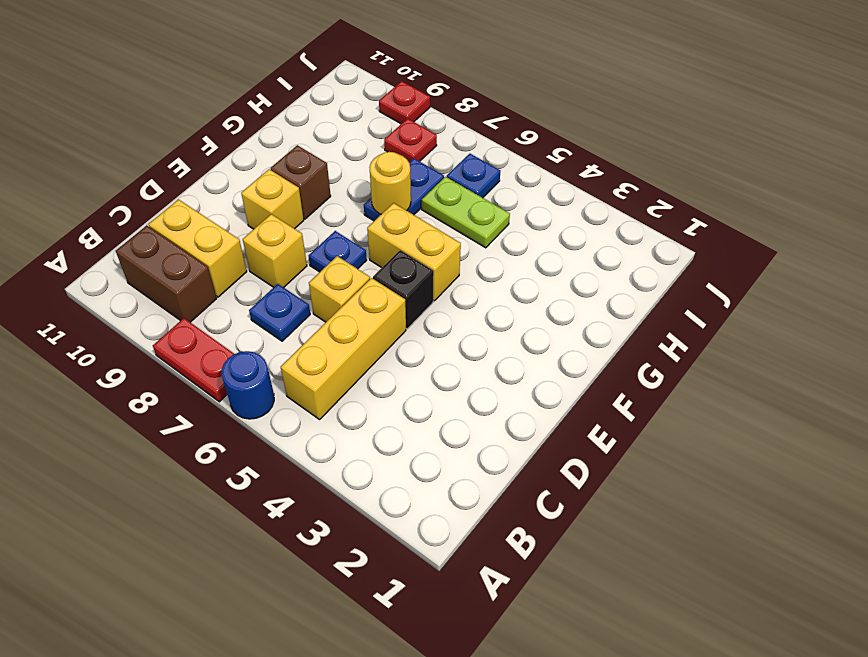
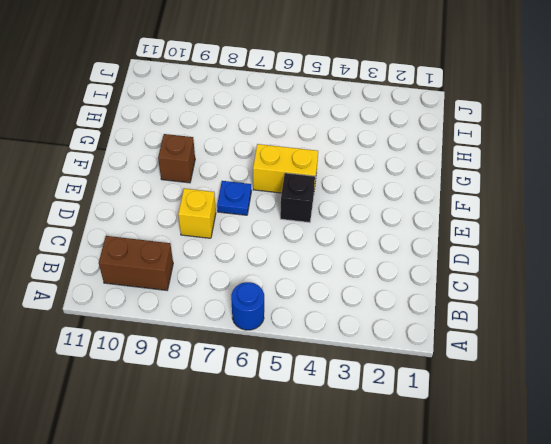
none -> red 1x2 plate [153,318,234,402]
none -> yellow 1x3 brick [281,278,406,419]
none -> blue 1x1 plate [249,284,310,341]

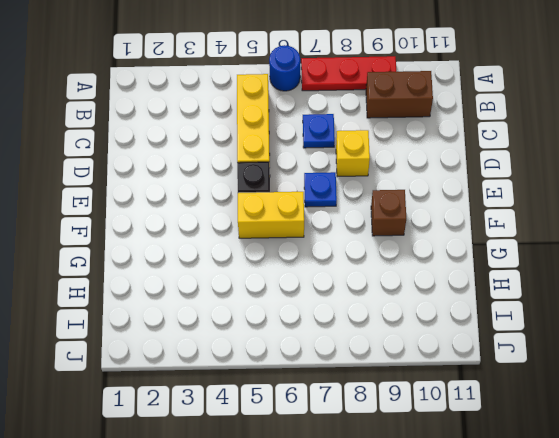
red 1x3 plate [301,56,396,91] -> red 1x2 plate [153,318,234,402]
none -> yellow 1x2 brick [148,200,247,297]
none -> yellow 1x1 brick [309,256,370,322]
none -> yellow 1x1 brick [241,169,304,229]

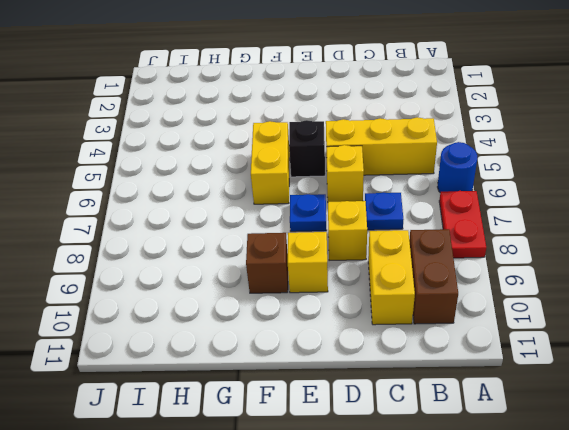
none -> blue 1x2 plate [364,159,444,221]
none -> lime 1x2 plate [422,177,510,248]
none -> blue 1x1 plate [447,154,500,198]

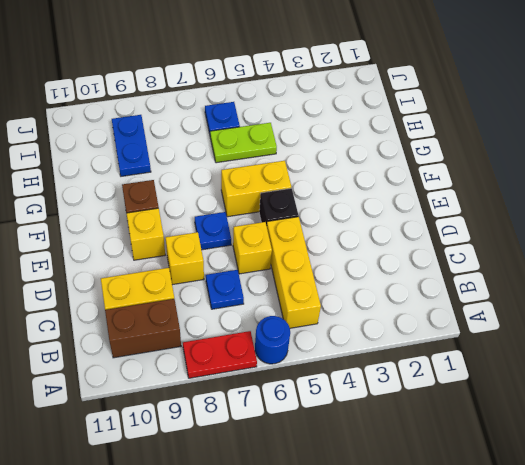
blue 1x2 plate [112,115,151,176] -> blue 1x2 plate moved to [364,159,444,221]
none -> red 1x1 plate [384,119,437,162]
none -> red 1x1 plate [379,81,430,124]
none -> yellow 1x1 round brick [369,152,411,214]

